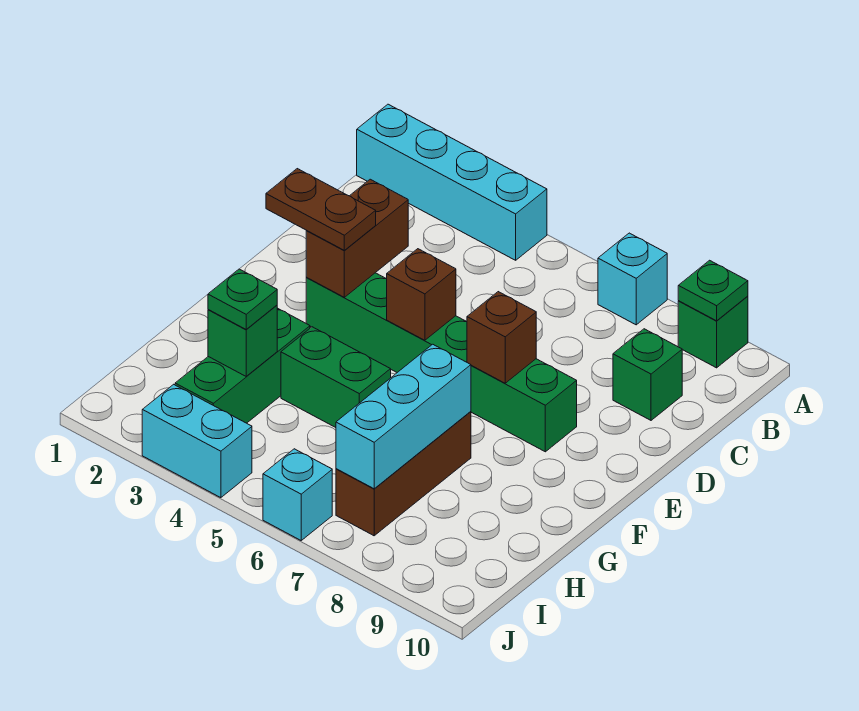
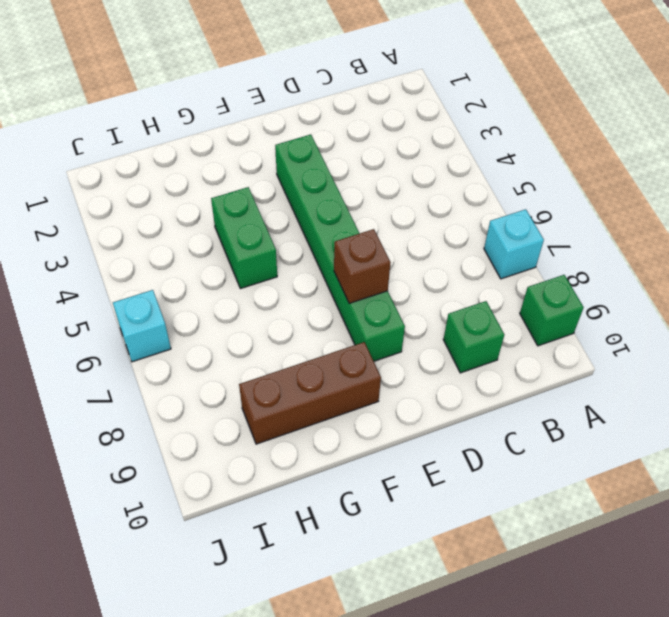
brown 1x3 brick [239,342,381,444] -> brown 1x3 brick moved to [336,412,471,536]
none -> cyan 1x4 brick [357,104,547,260]
none -> green 1x3 brick [175,308,310,423]
none -> cyan 1x2 brick [142,384,252,498]

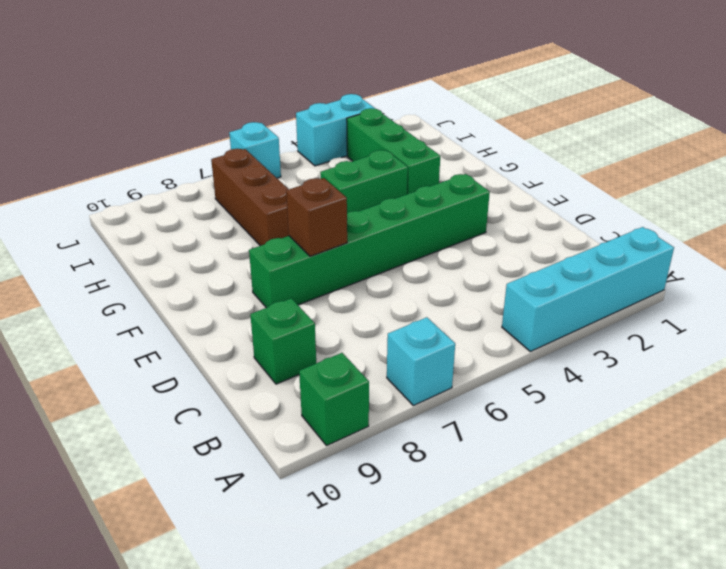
none -> green 1x1 plate [678,260,748,321]
none -> brown 1x2 brick [306,179,408,297]
none -> brown 1x1 brick [387,249,456,341]

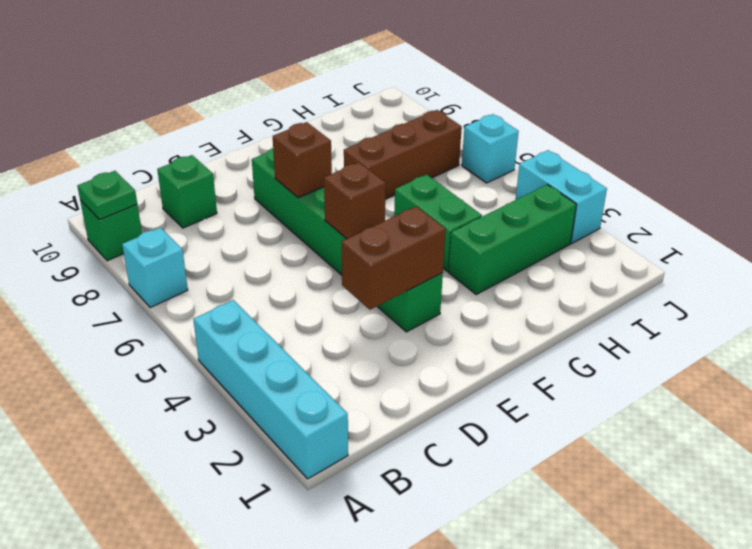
none -> cyan 1x3 brick [336,344,471,489]
none -> green 1x1 brick [208,305,277,376]
none -> brown 1x2 plate [266,169,376,250]

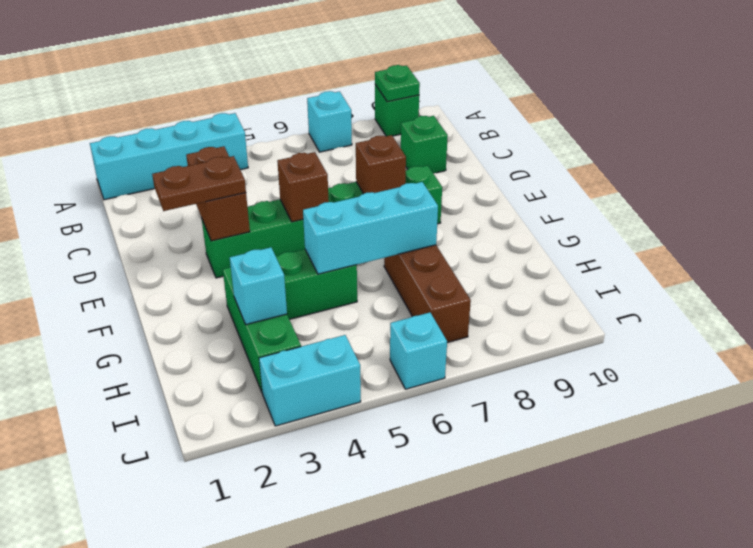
cyan 1x3 brick [303,182,438,274] -> cyan 1x3 brick turned to [336,344,471,489]
cyan 1x1 brick [230,247,287,325] -> green 1x1 brick [208,305,277,376]
none -> green 1x1 plate [208,269,277,329]

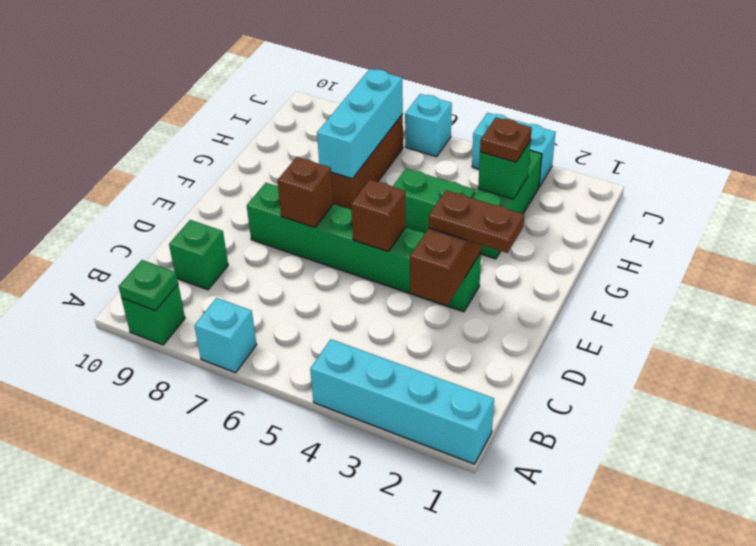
brown 1x1 plate [480,117,532,162] -> green 1x1 plate [208,269,277,329]

